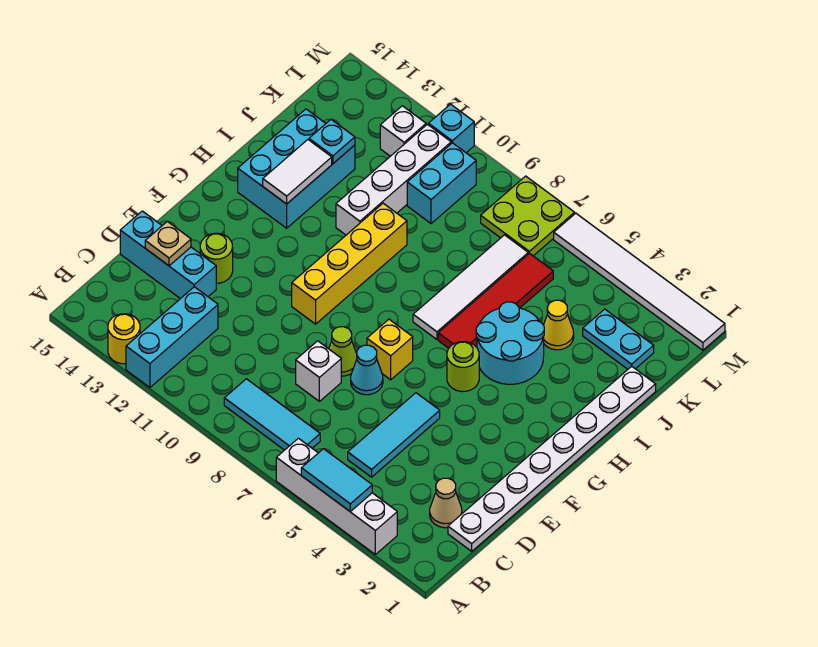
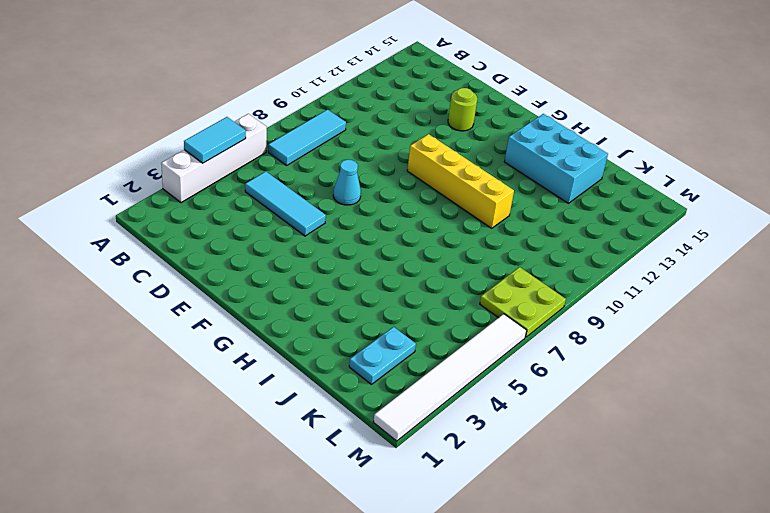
none -> cyan 1x3 brick [126,287,218,388]
none -> yellow 1x1 round brick [108,314,140,364]
none -> white 1x8 plate [448,366,656,551]
none -> tan 1x1 cone [430,478,462,528]

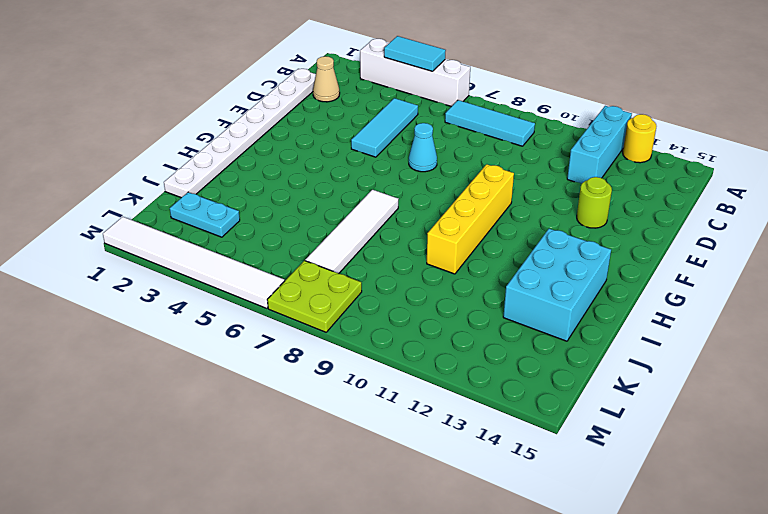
none -> white 1x1 brick [296,341,341,401]
none -> cyan 1x3 brick [120,211,216,299]
none -> lime 1x1 cone [329,327,357,376]
none -> yellow 1x1 brick [367,319,413,380]

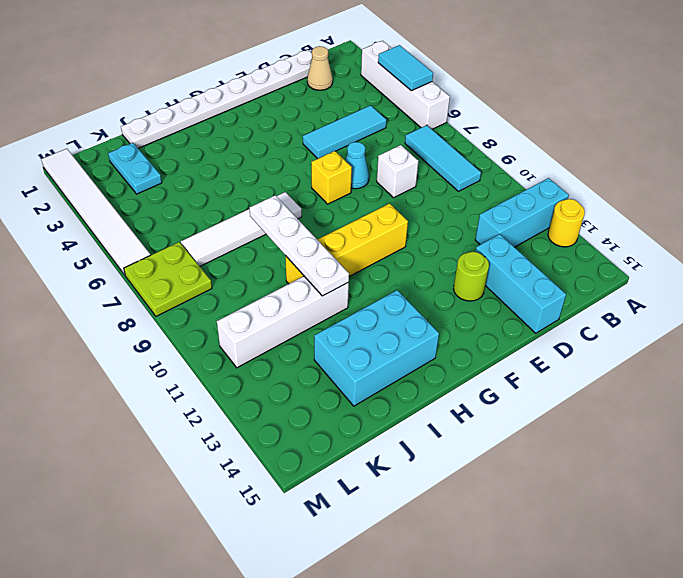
white 1x4 plate [249,195,349,296] -> none
none -> lime 1x1 cone [329,327,357,376]
none -> lime 1x1 round brick [447,342,479,392]
none -> cyan 2x2 round brick [476,302,544,384]
none -> red 1x4 tile [438,253,553,348]

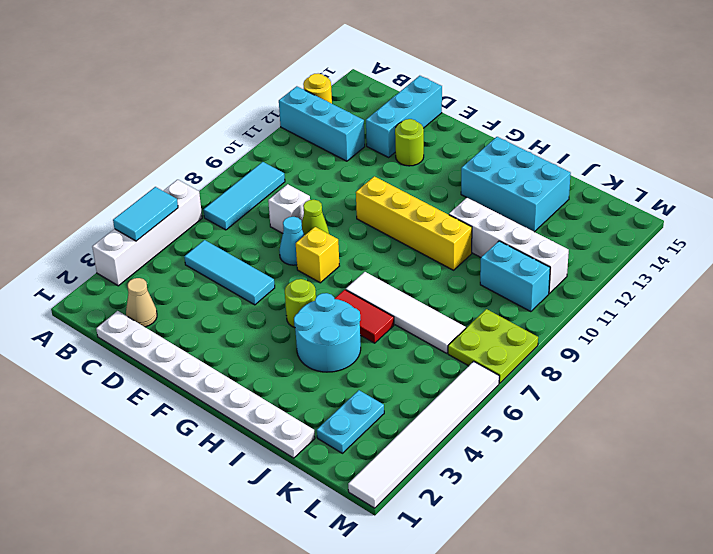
red 1x2 tile [335,290,394,343] -> red 1x4 tile [438,253,553,348]
none -> yellow 1x1 cone [544,300,574,350]
none -> white 1x1 brick [380,106,426,156]
none -> cyan 1x1 brick [428,104,474,153]
none -> tan 1x1 plate [145,221,191,266]

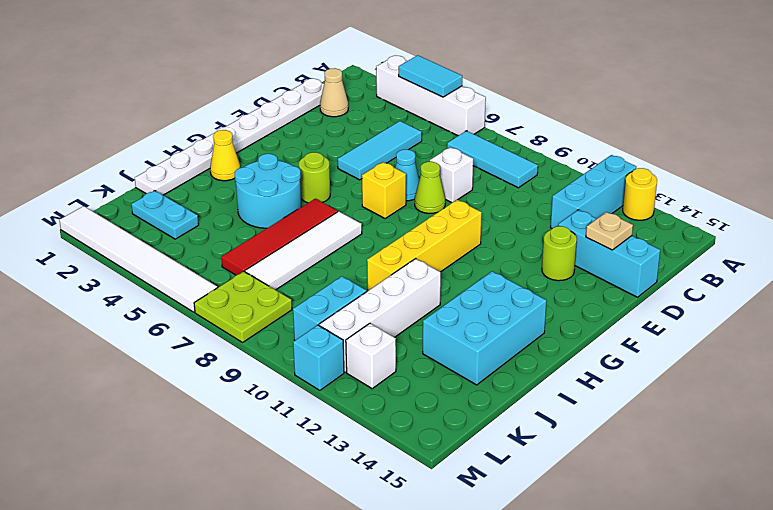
yellow 1x1 cone [210,130,240,181] -> yellow 1x1 cone moved to [544,300,574,350]
none -> white 1x2 tile [263,140,332,204]
none -> cyan 1x1 plate [309,119,355,164]

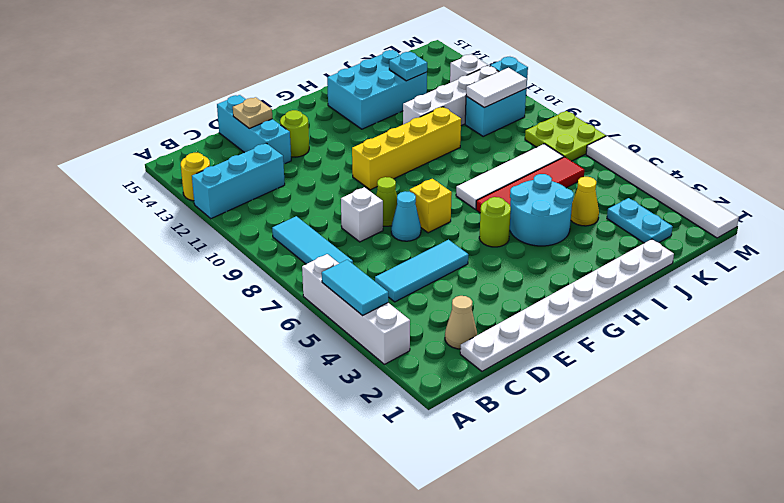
white 1x2 tile [466,68,527,108] -> white 1x2 tile moved to [263,140,332,204]

